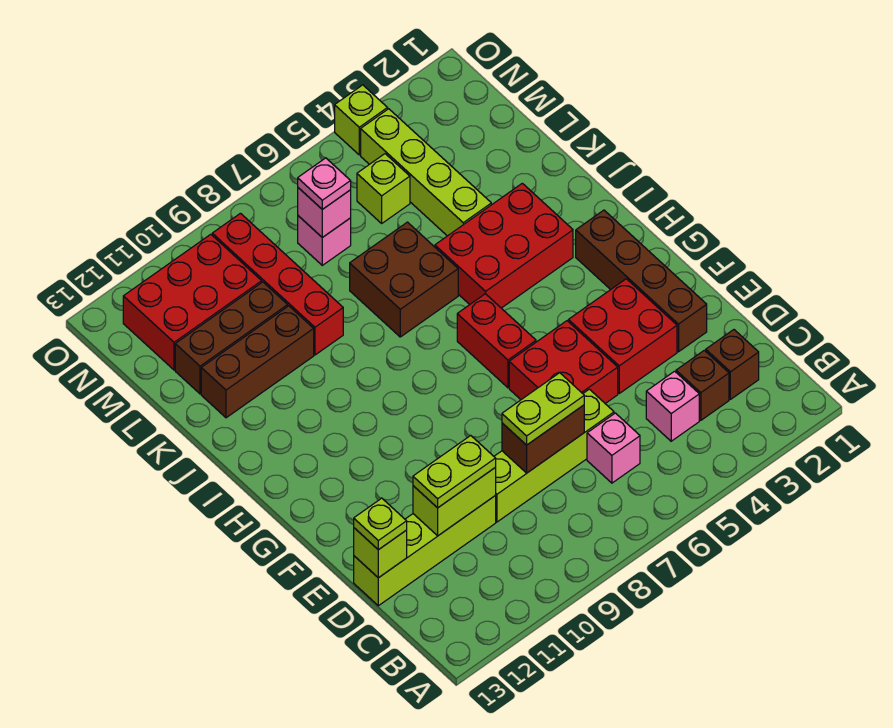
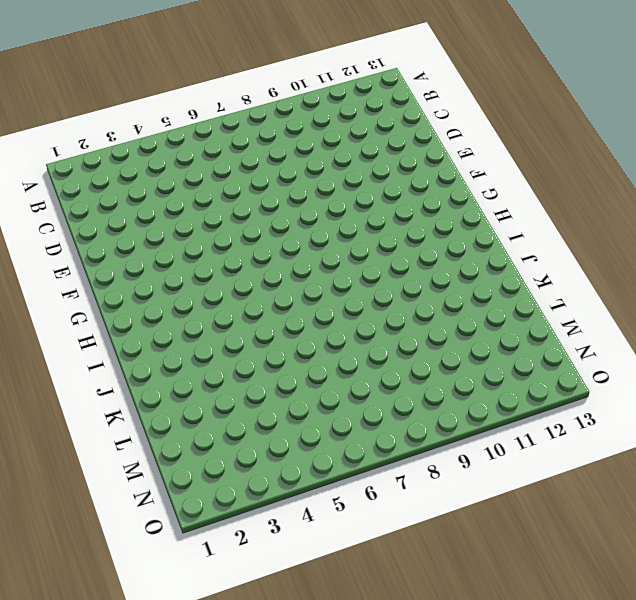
none -> brown 1x1 brick [706,330,759,399]
none -> brown 1x1 brick [676,350,729,420]
none -> pink 1x1 brick [646,371,699,441]

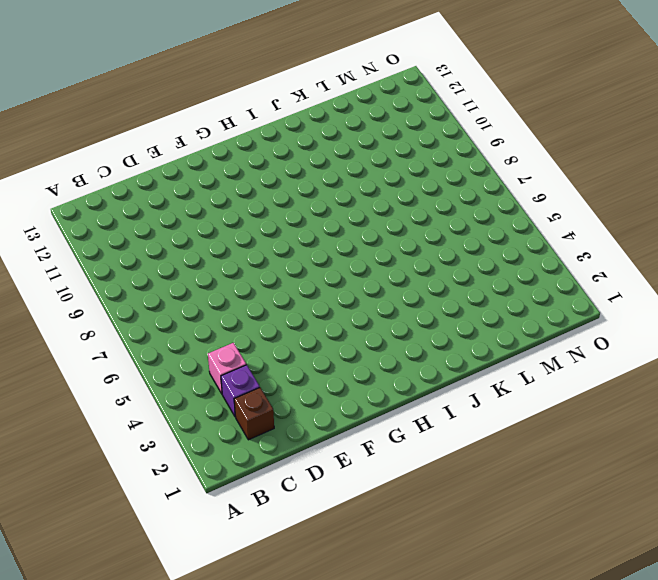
purple 1x1 brick [221,365,260,417] -> brown 1x1 brick [676,350,729,420]
none -> pink 1x1 brick [587,413,640,483]
none -> lime 1x4 brick [494,389,614,522]
none -> lime 1x4 brick [354,496,496,606]

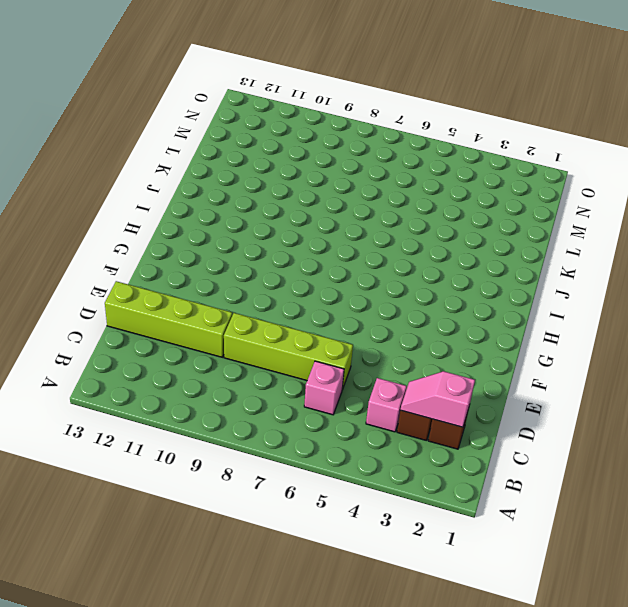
pink 1x2 slope [401,371,475,427] -> none
none -> brown 1x4 brick [576,210,707,352]
none -> red 2x2 brick [568,279,677,393]
none -> red 2x2 brick [509,321,618,404]

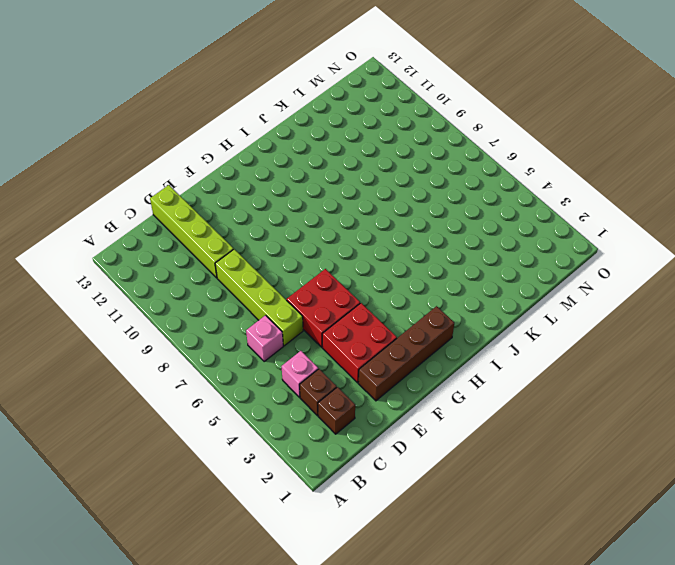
none -> red 1x2 brick [457,294,536,388]
none -> red 2x3 brick [435,183,573,308]
none -> brown 2x2 brick [350,222,458,337]

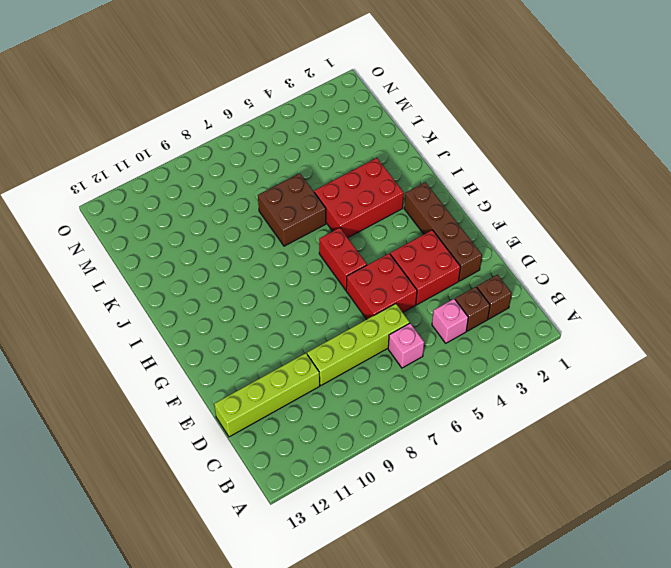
none -> lime 1x4 brick [361,109,491,236]
none -> red 1x4 brick [212,213,343,355]
none -> brown 1x3 brick [201,306,314,418]

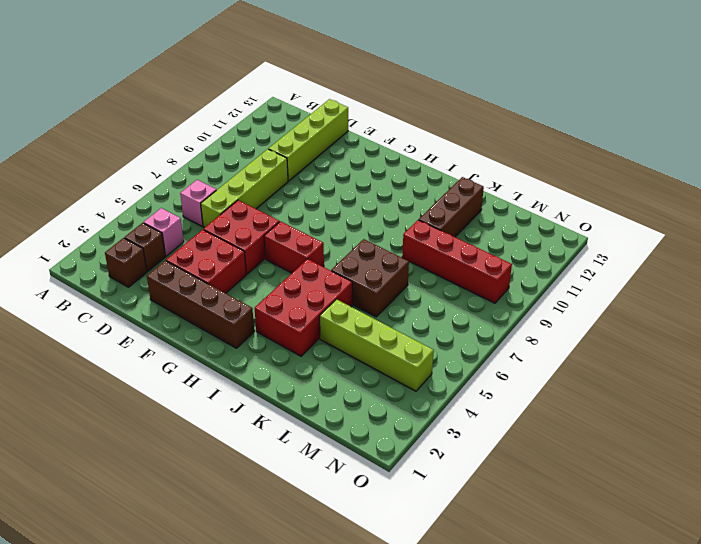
none -> brown 1x3 brick [175,282,288,394]
none -> lime 1x1 brick [357,154,410,223]
none -> pink 1x1 brick [298,216,351,265]

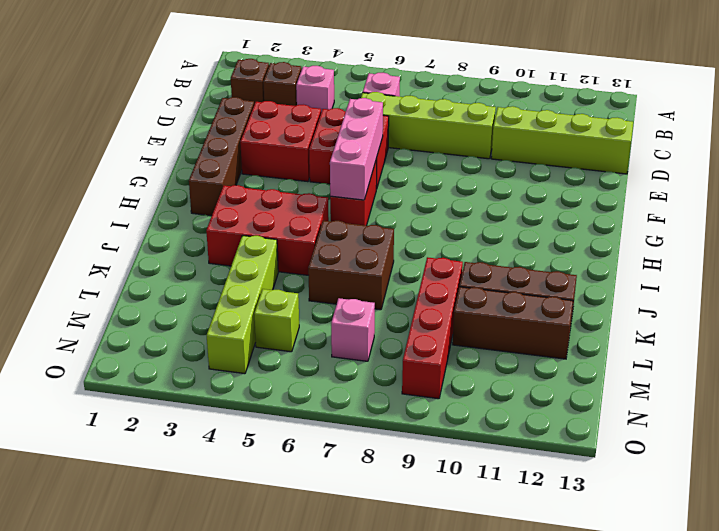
pink 1x3 brick [330,98,383,200] -> none
none -> red 2x3 brick [123,234,262,370]
none -> lime 1x1 brick [335,85,388,155]
none -> brown 1x2 brick [502,405,584,473]

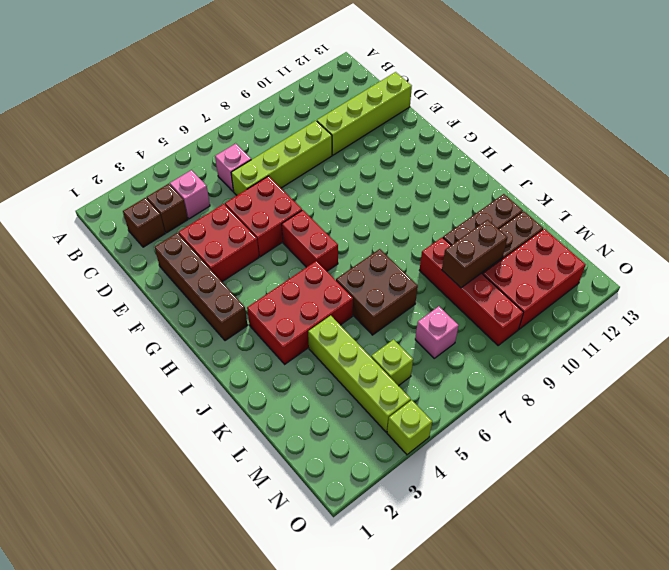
brown 1x2 brick [442,220,507,288] -> brown 1x2 brick moved to [502,405,584,473]
none -> lime 1x2 brick [413,468,496,536]
none -> lime 1x1 brick [354,528,407,578]
none -> pink 1x1 brick [298,188,351,237]

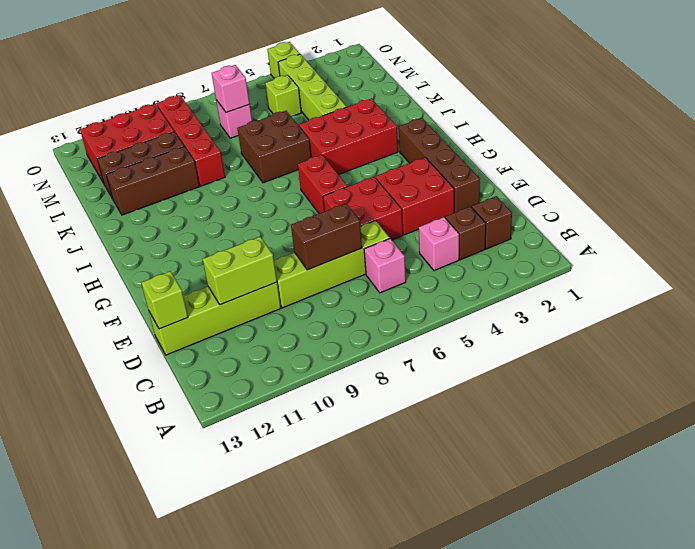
none -> lime 1x2 plate [502,373,584,445]
none -> lime 1x2 plate [413,436,496,508]
none -> lime 1x1 plate [354,498,407,550]

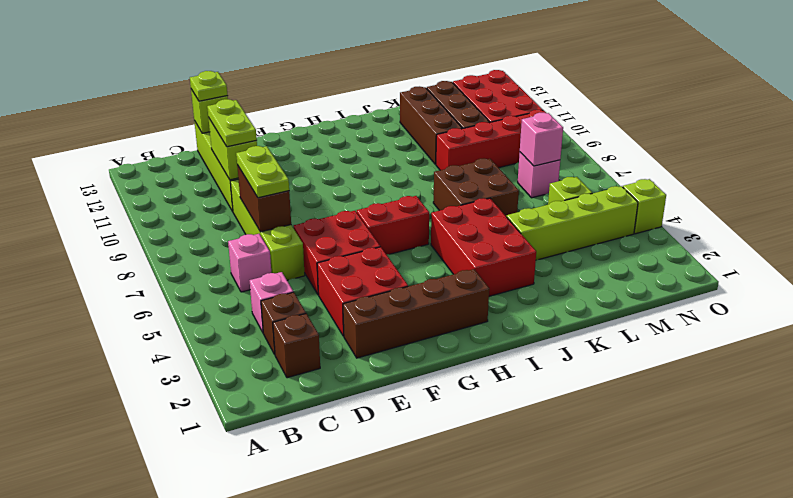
none -> pink 1x1 plate [298,158,351,209]

